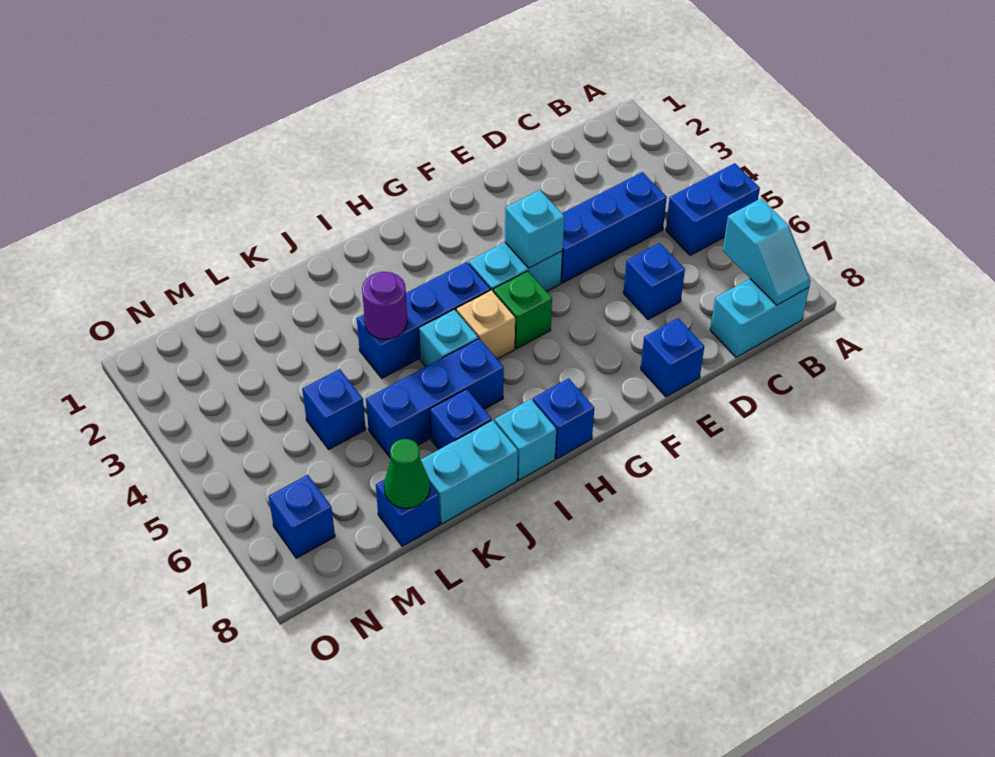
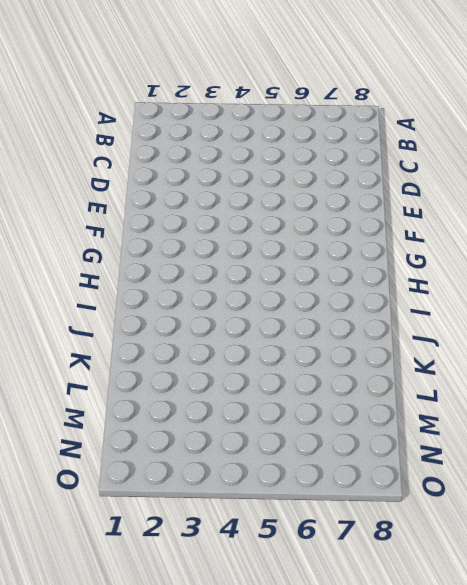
none -> blue 1x2 brick [666,163,760,255]
none -> cyan 1x2 brick [710,279,809,357]
none -> blue 1x3 brick [561,172,667,283]

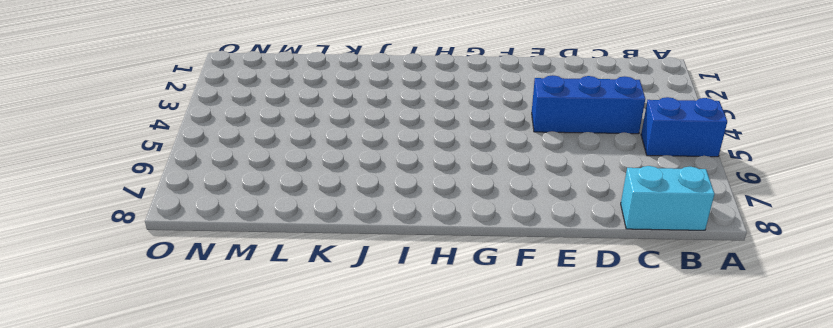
none -> blue 1x1 brick [624,243,685,320]
none -> blue 1x1 brick [641,318,704,397]
none -> cyan 1x2 brick [469,243,563,292]

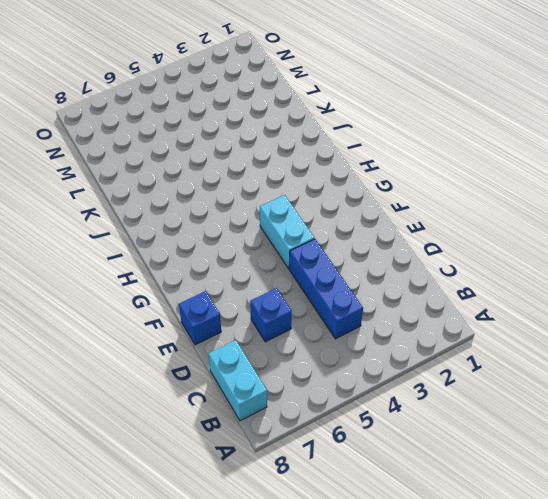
none -> blue 1x2 brick [666,163,760,255]
none -> green 1x1 brick [493,271,552,349]
none -> blue 1x3 brick [357,262,490,378]

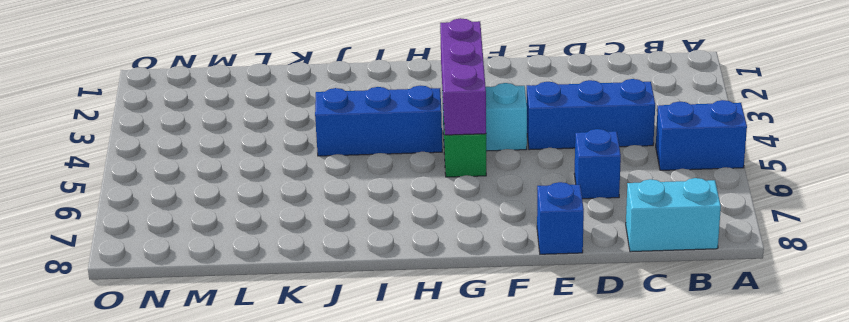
purple 1x3 brick [440,18,486,135] -> none
none -> tan 1x1 brick [456,290,515,359]
none -> blue 1x1 brick [533,378,594,459]
none -> cyan 1x1 brick [419,309,478,367]

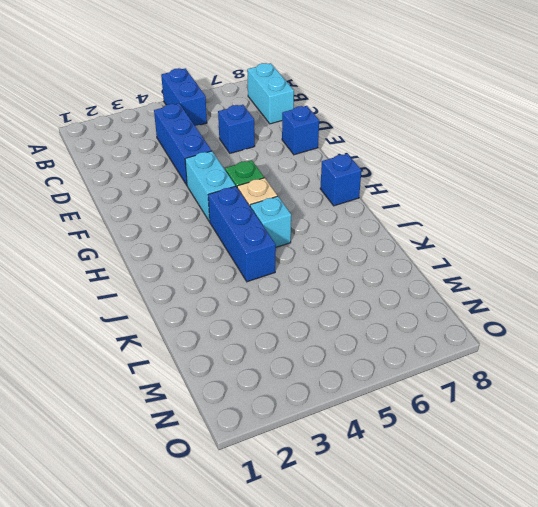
none -> blue 1x3 brick [366,339,504,458]
none -> cyan 1x1 brick [495,399,556,480]
none -> blue 1x1 brick [430,389,491,449]

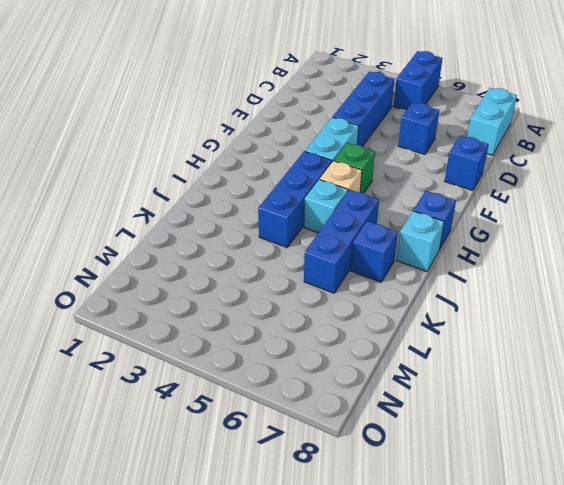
none -> cyan 1x2 brick [421,420,518,524]
none -> blue 1x1 brick [302,369,366,449]
none -> blue 1x1 brick [376,479,440,546]

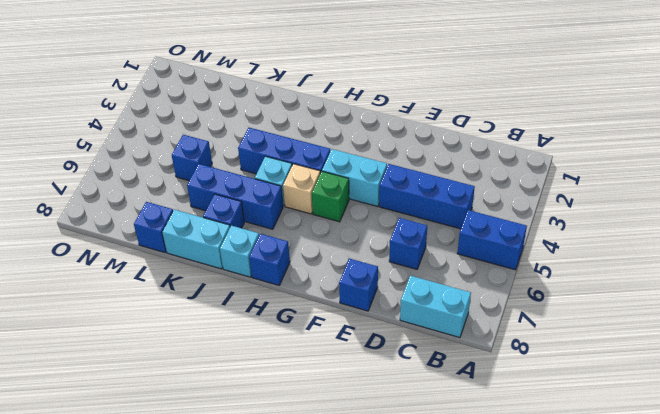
none -> blue 1x1 brick [269,475,335,558]
none -> cyan 1x2 slope [723,199,811,305]
none -> cyan 1x1 brick [505,190,564,268]

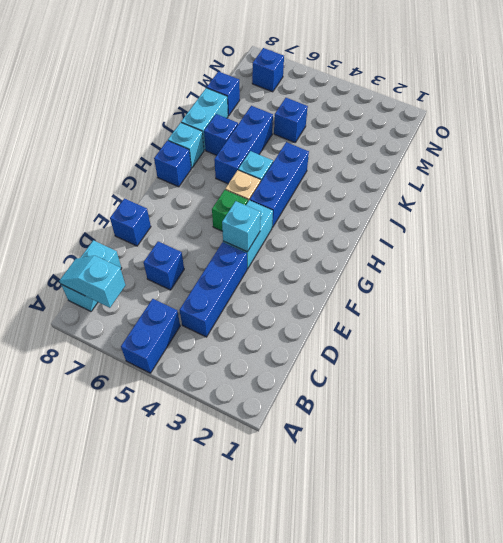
none -> purple 1x1 round brick [362,272,407,339]
none -> green 1x1 cone [384,439,430,508]

